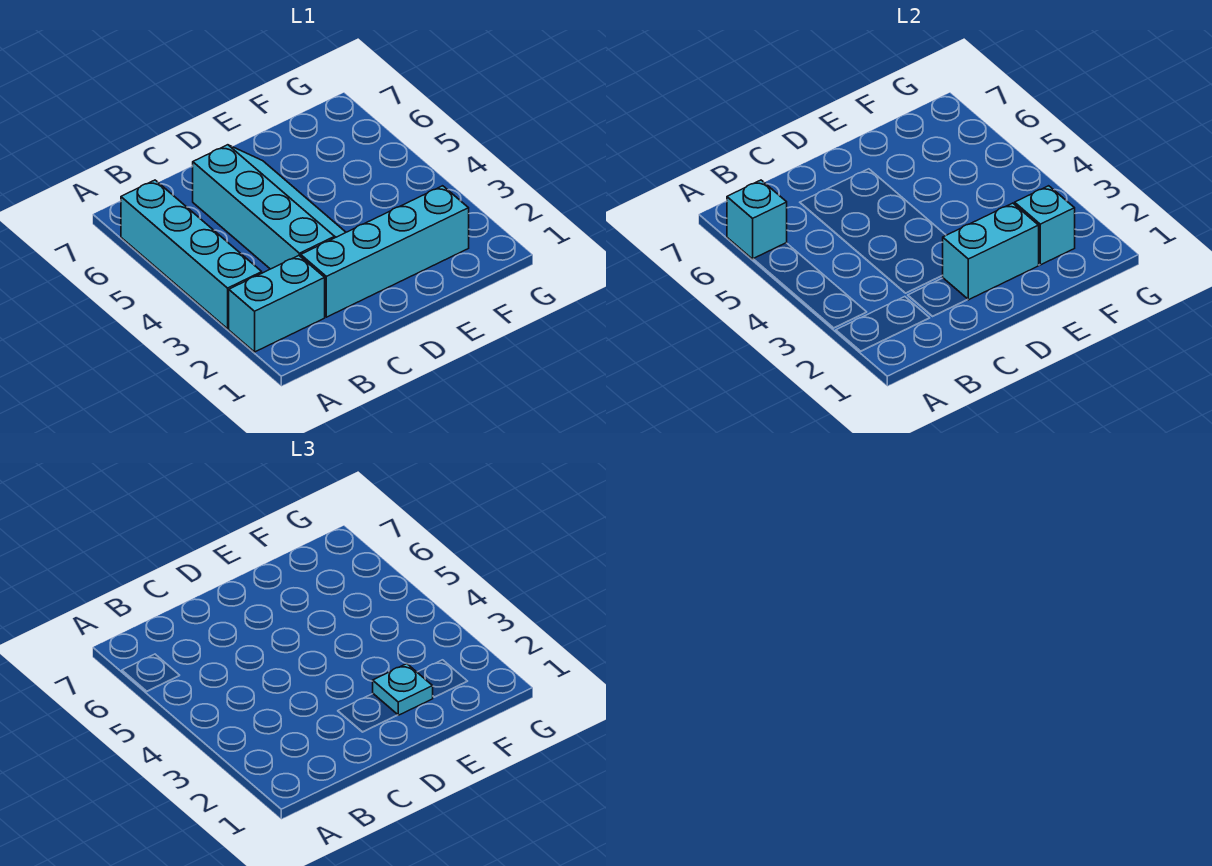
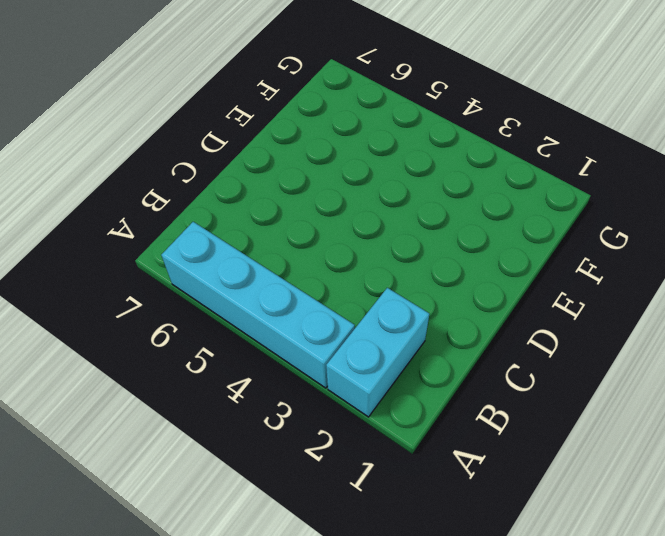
none -> cyan 1x4 brick [301,186,469,317]
none -> cyan 2x4 slope [193,145,346,269]

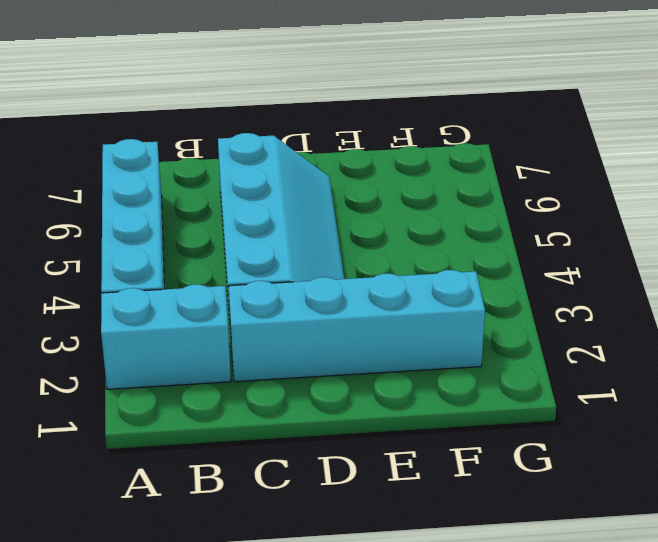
none -> cyan 1x1 brick [727,180,787,259]
none -> cyan 1x2 brick [942,203,1039,300]

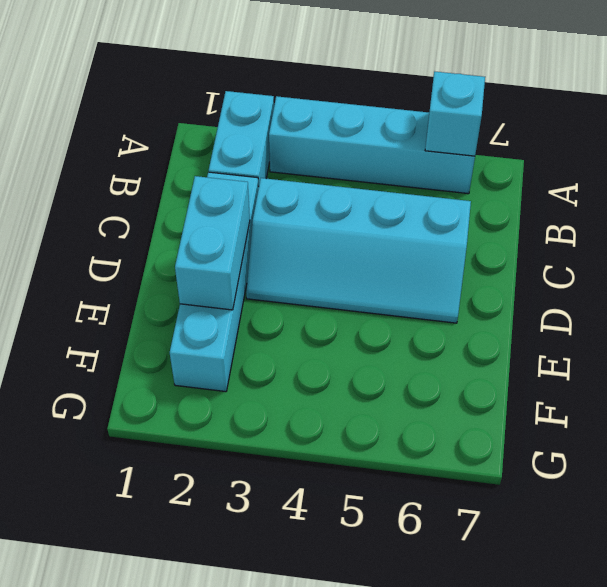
none -> cyan 1x1 brick [1015,186,1075,265]
none -> cyan 1x1 plate [373,664,433,715]

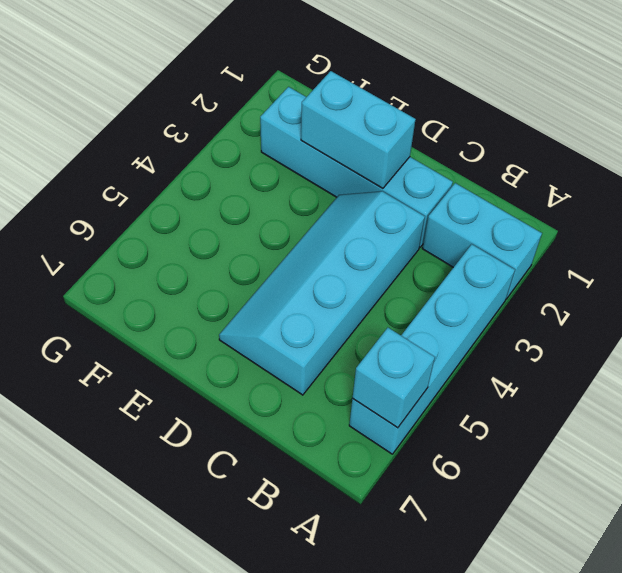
none -> cyan 1x1 brick [1015,186,1075,265]
none -> cyan 1x1 plate [373,664,433,715]

